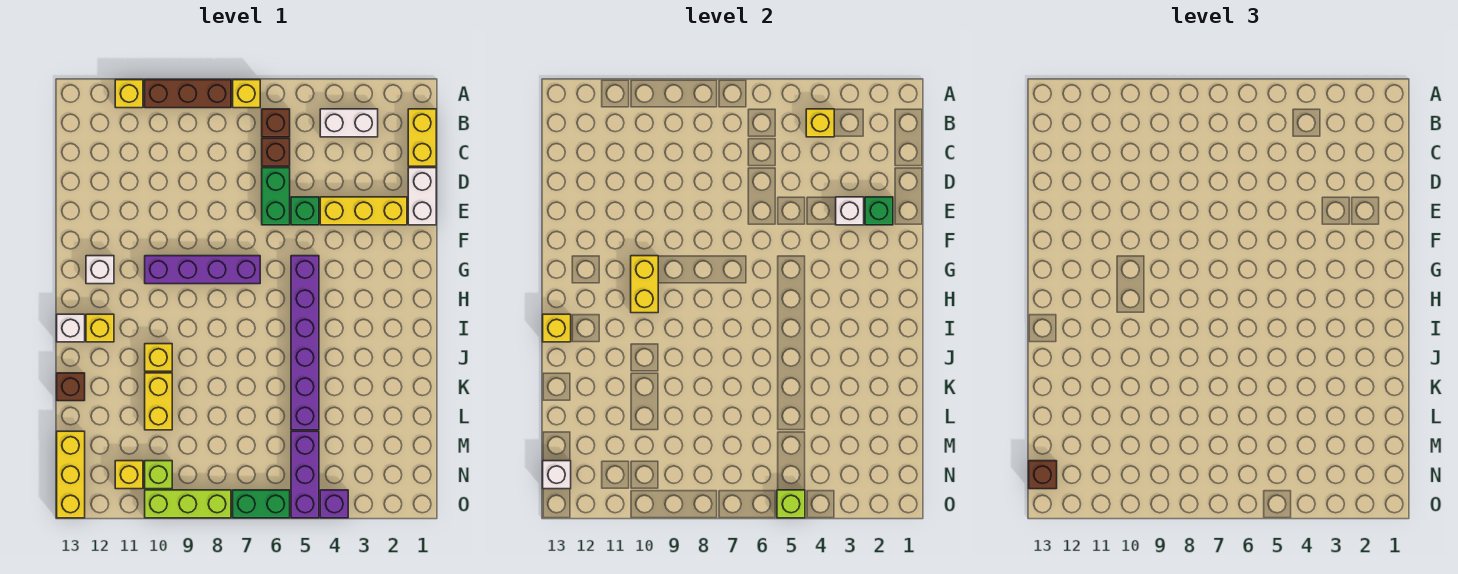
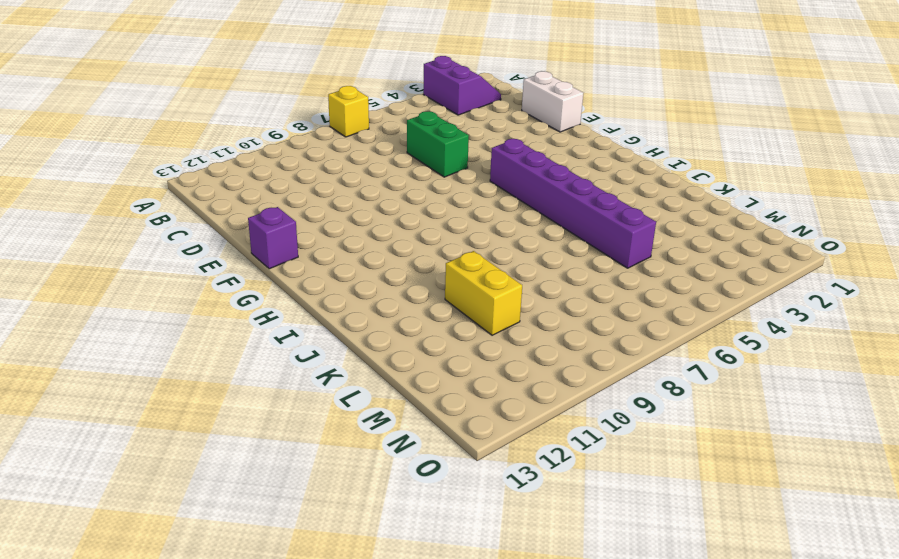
purple 2x2 slope [423,56,501,115] -> white 1x2 brick [320,109,378,137]
purple 1x1 brick [248,207,298,269] -> purple 1x1 brick moved to [320,490,348,518]
none -> brown 1x3 brick [145,80,231,108]
none -> yellow 1x1 brick [115,80,143,108]
none -> yellow 1x2 brick [408,109,436,166]
none -> brown 1x1 brick [262,109,290,137]

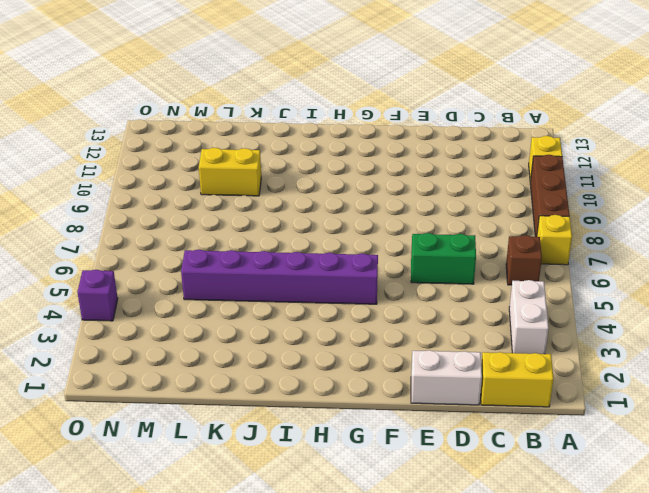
none -> brown 1x1 brick [262,138,290,166]
none -> yellow 1x3 brick [320,197,407,225]
none -> green 1x1 brick [291,197,319,225]
none -> purple 1x4 brick [145,256,260,284]

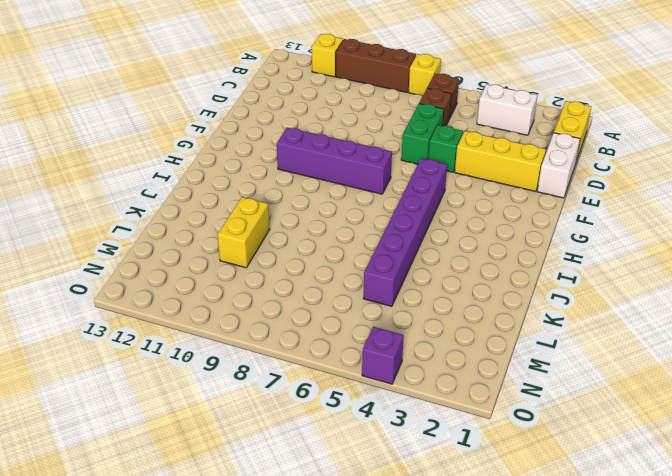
none -> white 1x1 brick [86,256,114,284]
none -> yellow 1x1 brick [86,314,114,342]
none -> white 1x1 brick [57,314,85,342]
none -> yellow 1x1 brick [145,344,172,371]

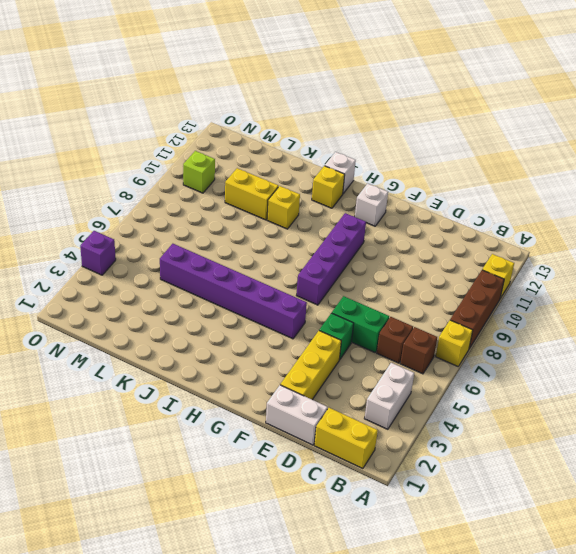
none -> brown 1x1 brick [57,373,85,401]
none -> purple 1x3 brick [291,431,319,518]
none -> yellow 1x3 brick [57,431,85,518]
none -> yellow 1x1 brick [115,461,143,489]

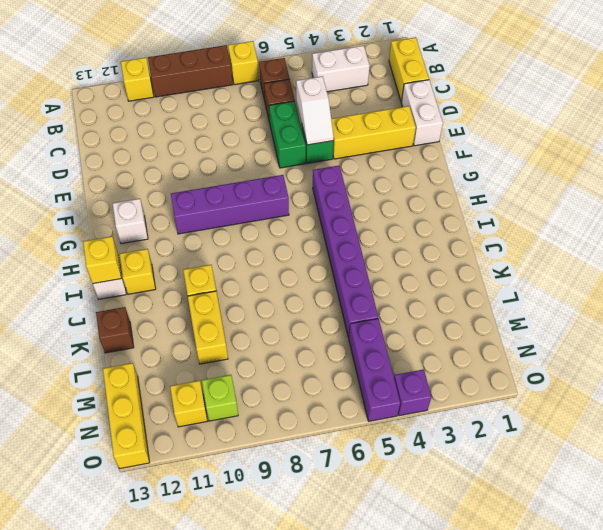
white 1x2 slope [296,76,334,145] -> none
none -> green 1x2 brick [233,490,290,518]
none -> lime 1x3 brick [145,490,231,518]
none -> yellow 1x1 brick [806,109,834,137]
none -> green 1x1 brick [865,197,893,225]

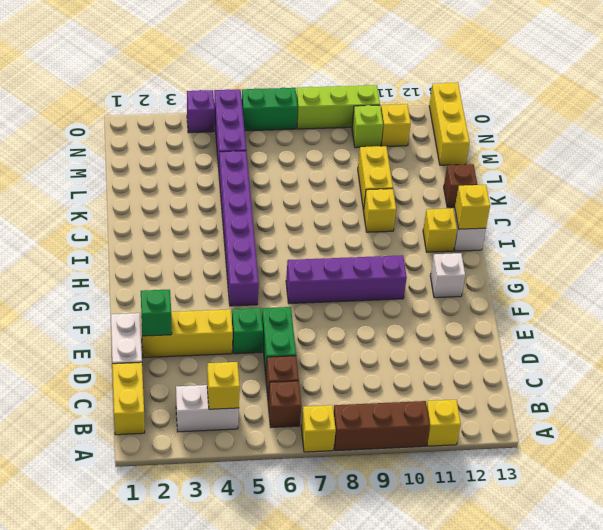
none -> white 1x1 brick [836,197,864,225]
none -> yellow 1x2 brick [631,256,658,313]
none -> white 1x1 brick [543,461,571,489]
none -> lime 1x1 brick [777,490,805,518]

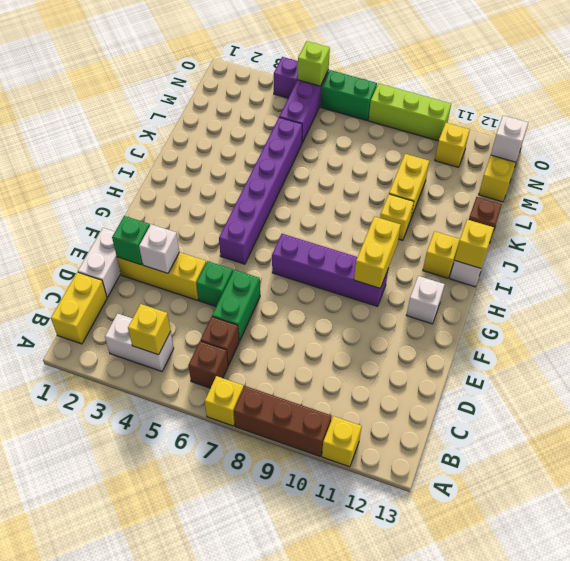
none -> lime 1x1 brick [145,461,172,489]
none -> brown 1x1 brick [1029,461,1057,489]

